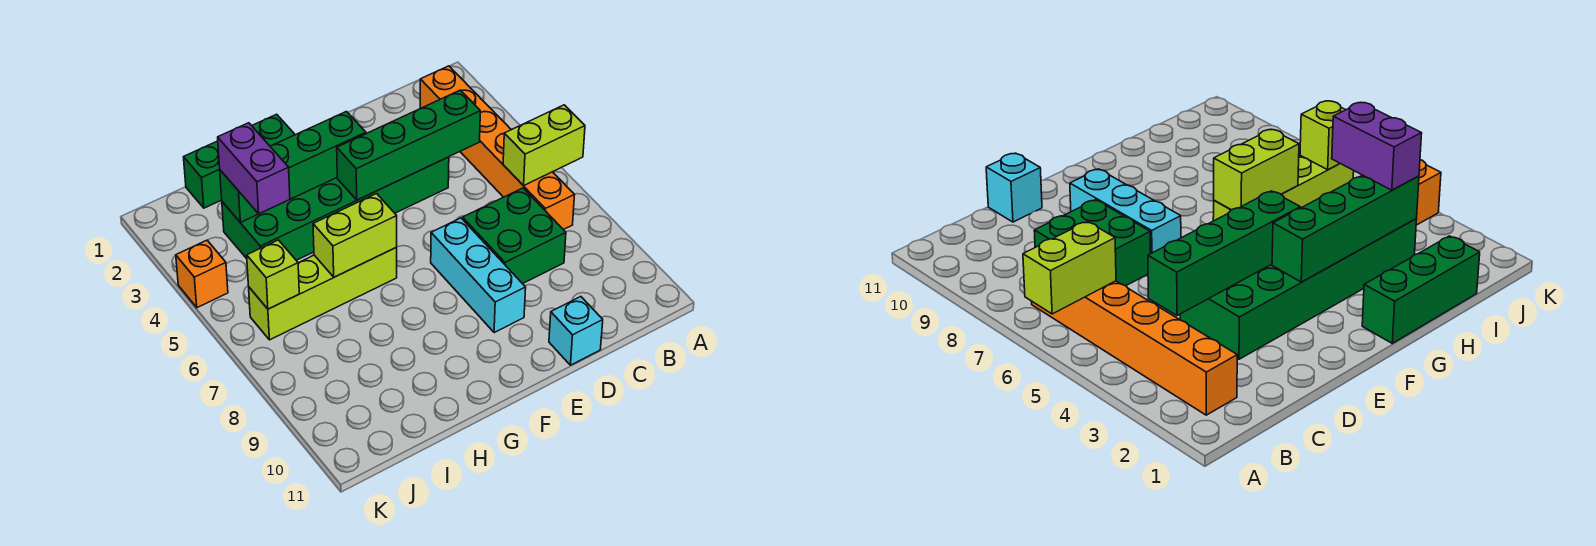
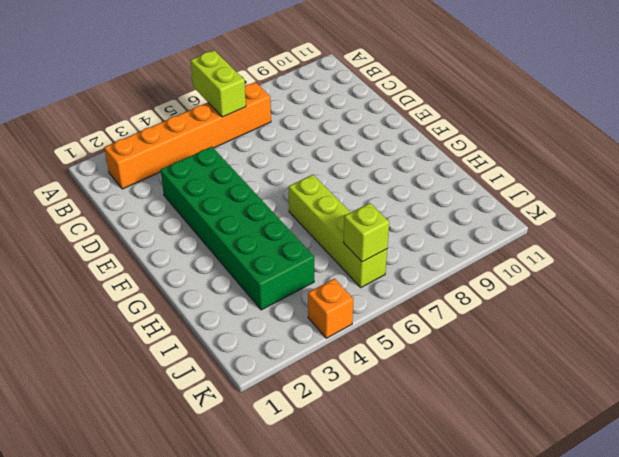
none -> green 2x2 brick [463,188,566,284]
none -> cyan 1x1 brick [549,297,603,365]
none -> cyan 1x3 brick [431,218,526,333]

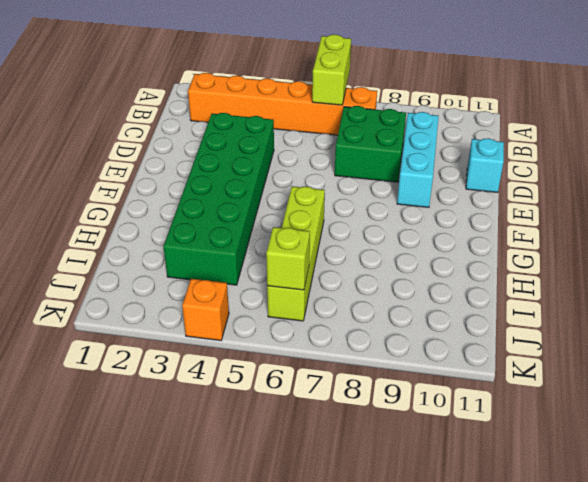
cyan 1x3 brick [397,112,439,207] -> cyan 1x3 brick turned to [431,218,526,333]
none -> green 1x3 brick [184,114,295,208]
none -> green 1x4 brick [337,90,480,200]
none -> green 1x4 brick [220,112,366,222]

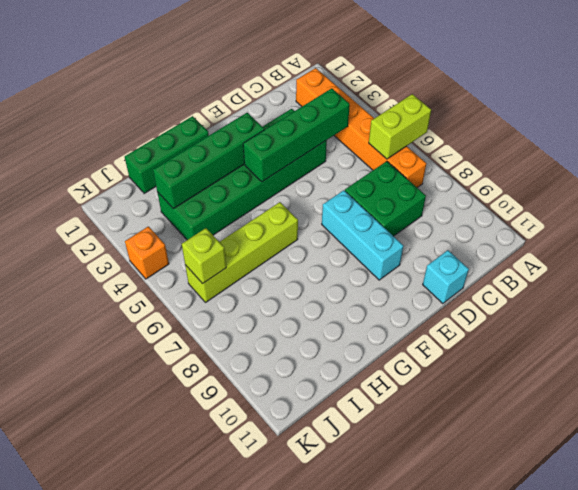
none -> lime 1x2 brick [313,194,397,277]
none -> purple 1x2 brick [218,123,290,214]

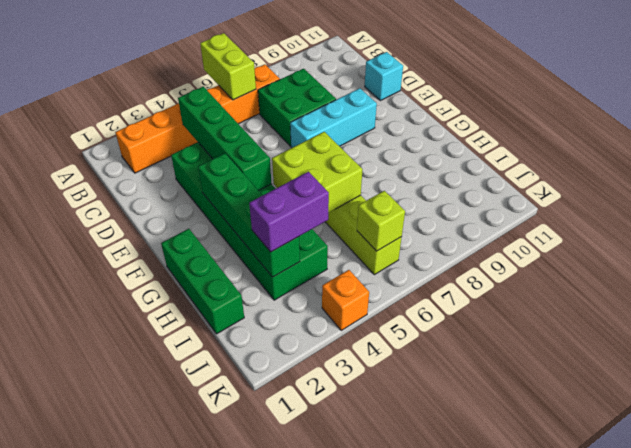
lime 2x2 brick [272,132,363,213] -> lime 1x2 brick [313,194,397,277]

